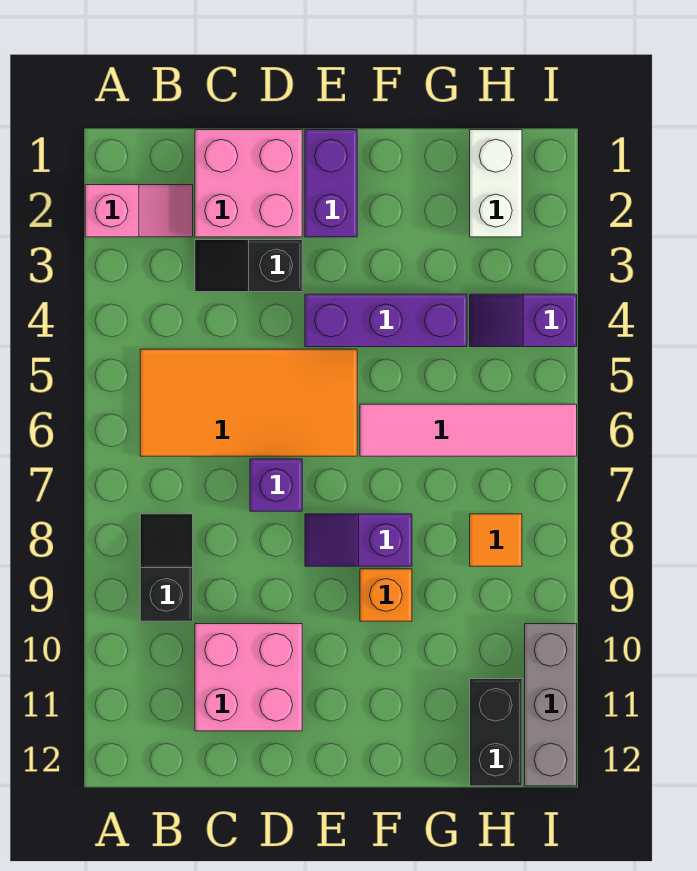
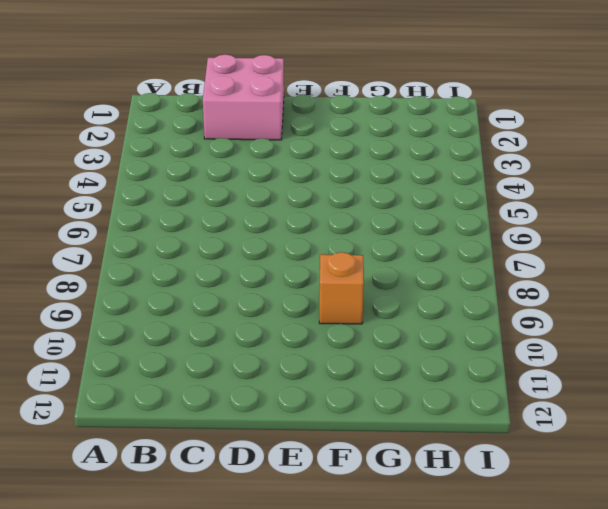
none -> pink 1x2 slope [85,185,193,237]
none -> orange 2x4 tile [140,349,357,456]
none -> black 1x2 slope [140,514,193,621]

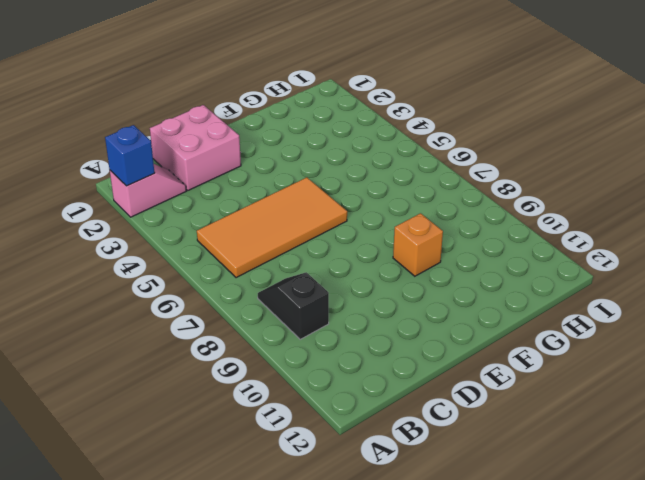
blue 1x1 brick [105,125,155,186] -> none
none -> black 1x2 slope [195,240,302,292]
none -> pink 2x2 brick [195,624,302,731]
none -> purple 1x1 brick [250,459,302,511]

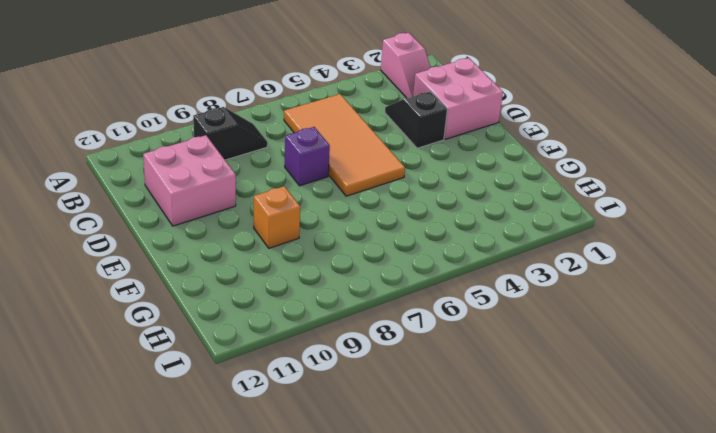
none -> purple 1x2 brick [305,130,357,237]
none -> purple 1x3 brick [305,294,467,347]
none -> purple 1x2 slope [305,514,412,566]

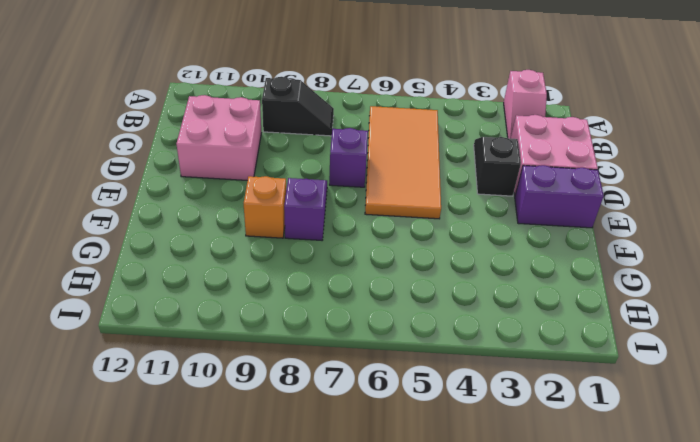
none -> purple 1x3 brick [305,294,467,347]
none -> pink 1x4 tile [360,404,577,456]
none -> white 1x2 brick [470,130,522,237]

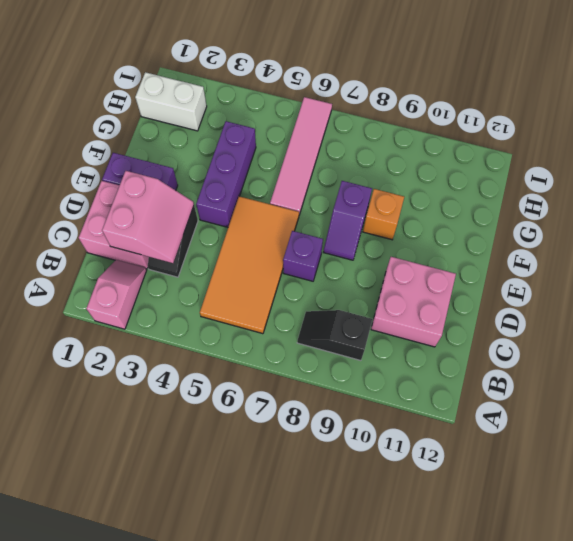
pink 2x2 slope [102,171,194,263] -> none
none -> purple 1x2 slope [470,294,577,347]
none -> orange 1x1 tile [470,514,522,566]
none -> black 1x2 brick [470,679,522,786]

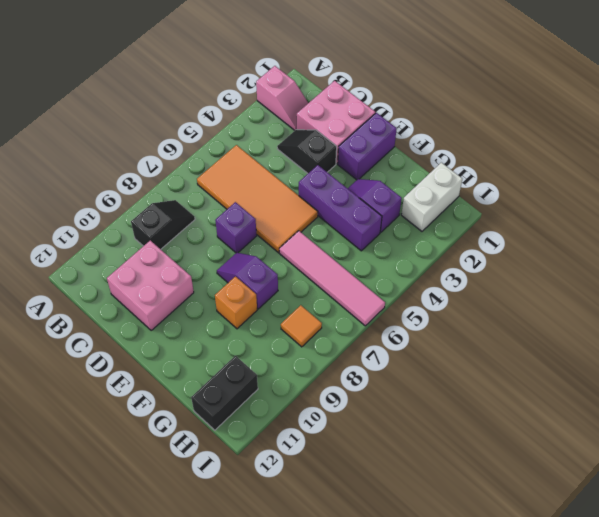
purple 1x2 slope [348,179,402,232] -> purple 1x2 slope moved to [470,294,577,347]
none -> grey 1x3 brick [525,624,577,786]

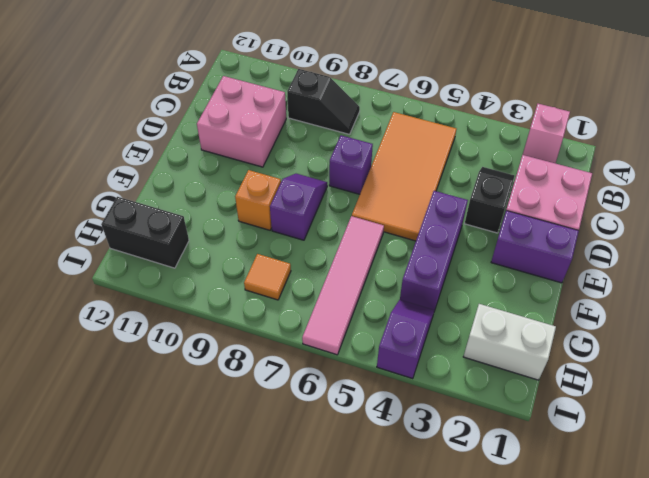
none -> grey 1x3 brick [525,624,577,786]

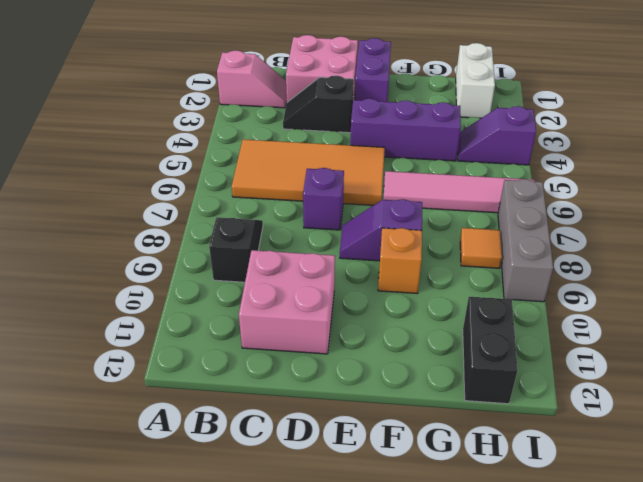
grey 1x3 brick [498,179,553,302] -> grey 1x3 brick moved to [525,624,577,786]

